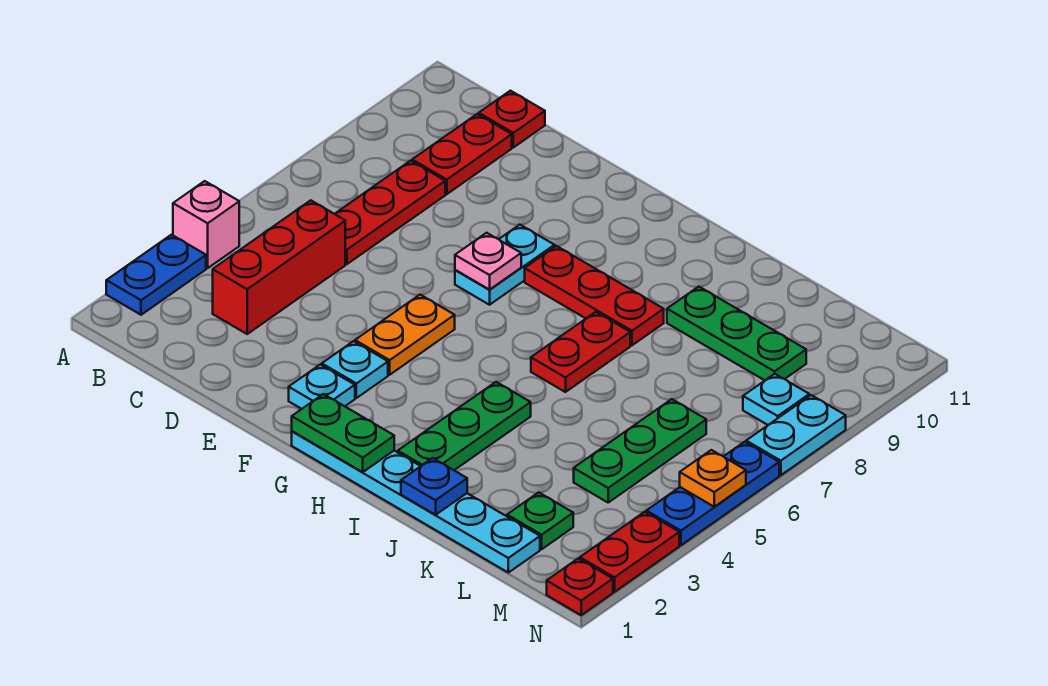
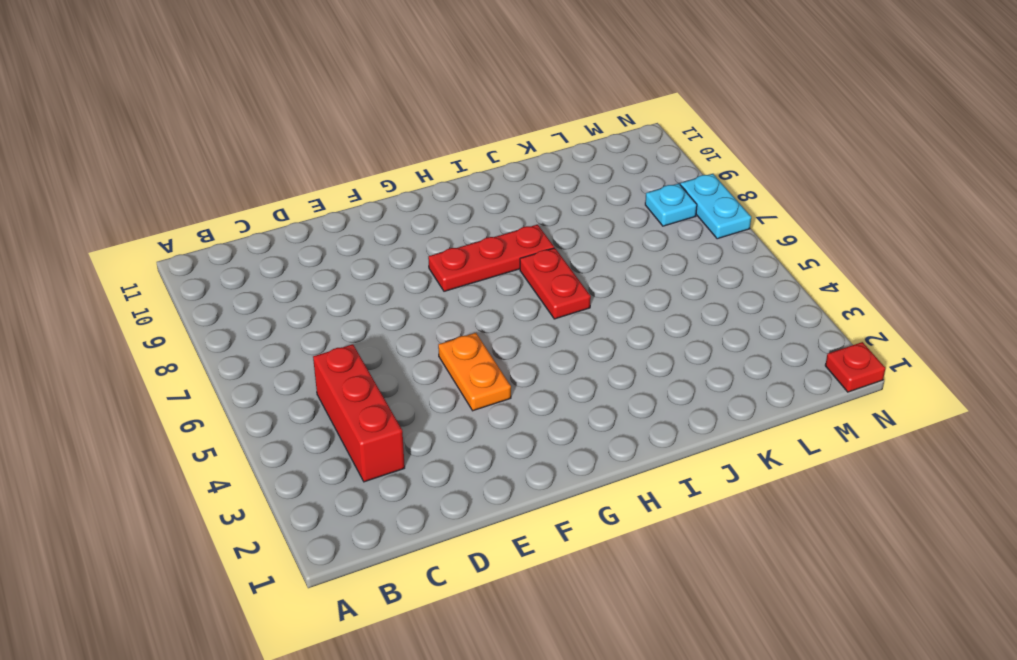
none -> blue 1x2 plate [106,235,206,315]
none -> pink 1x1 brick [173,181,239,268]
none -> red 1x3 plate [335,161,445,264]

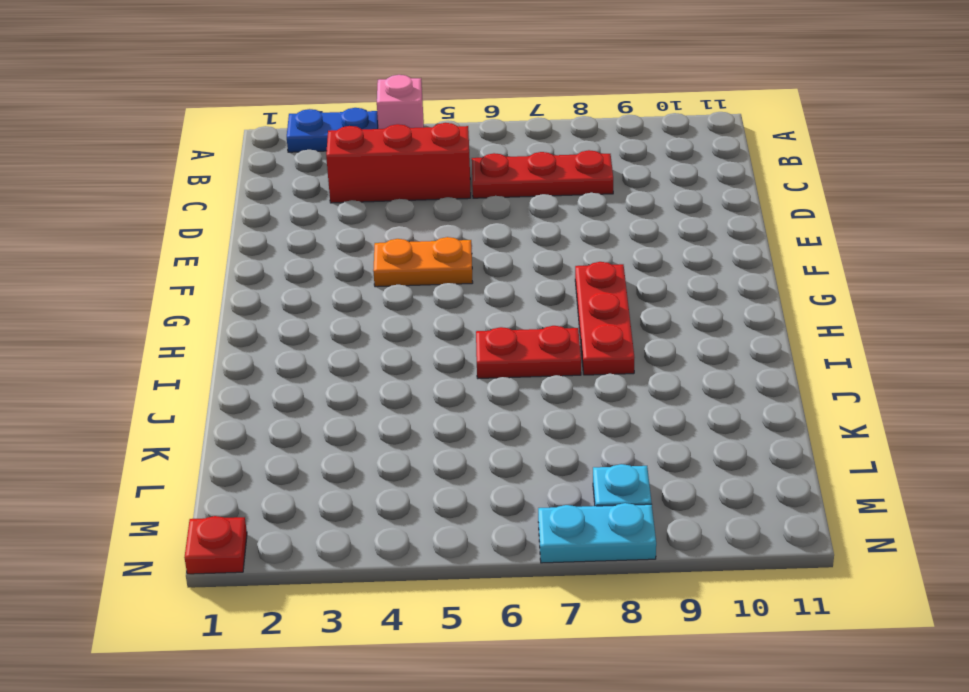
none -> red 1x2 plate [412,114,512,194]
none -> red 1x1 plate [478,91,545,147]
none -> cyan 1x1 plate [289,365,355,409]

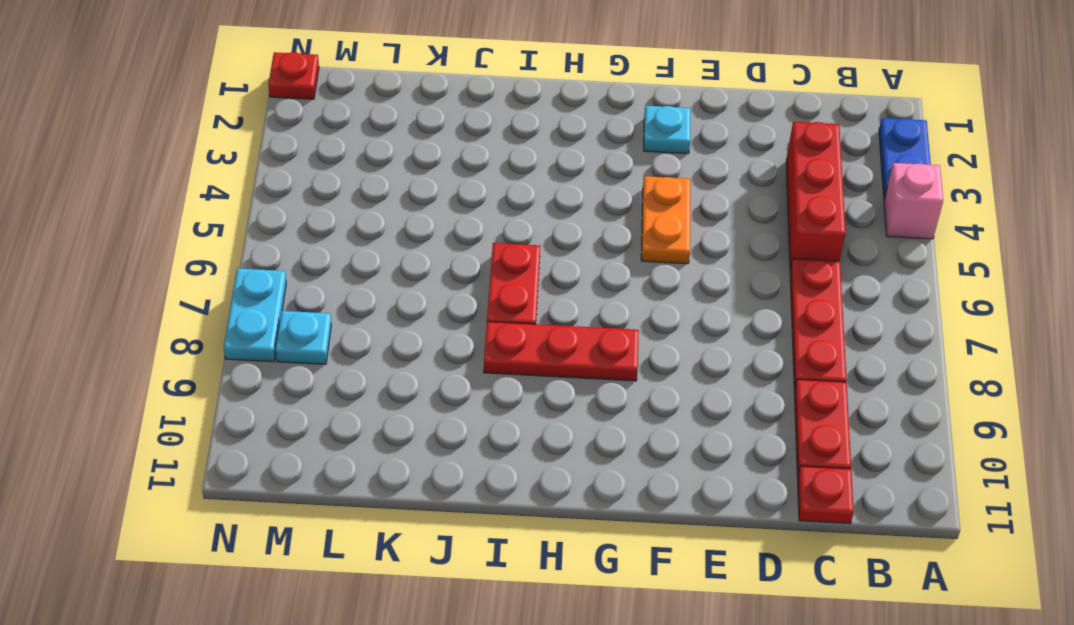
none -> cyan 1x1 plate [322,341,388,398]
none -> cyan 1x2 plate [455,225,555,305]
none -> cyan 1x6 plate [292,431,540,573]

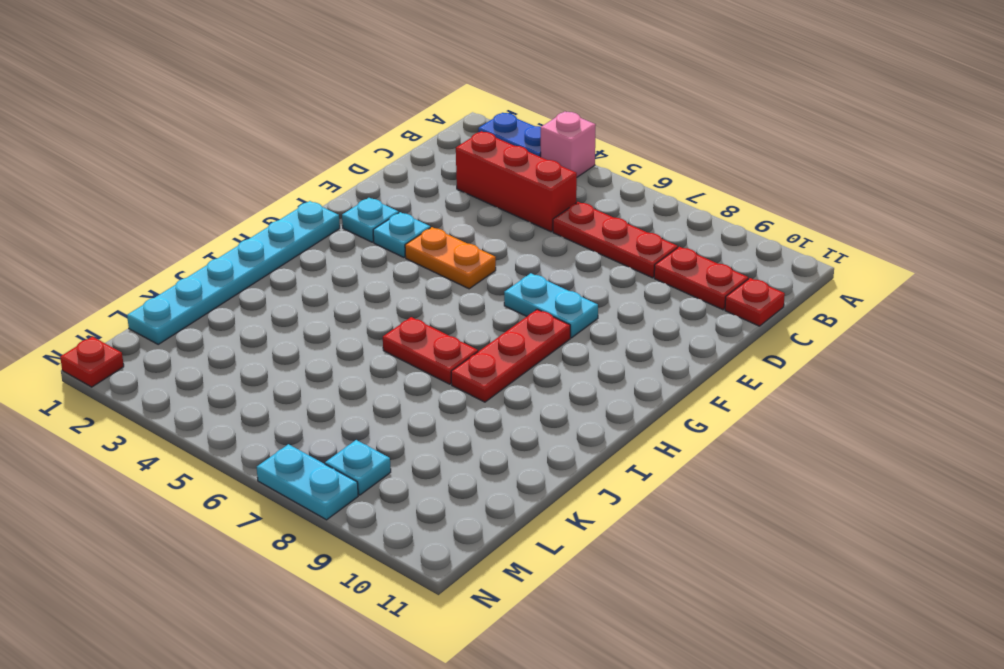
none -> green 1x3 plate [398,382,531,470]
none -> green 1x3 plate [667,287,806,380]
none -> green 1x1 plate [507,492,573,549]

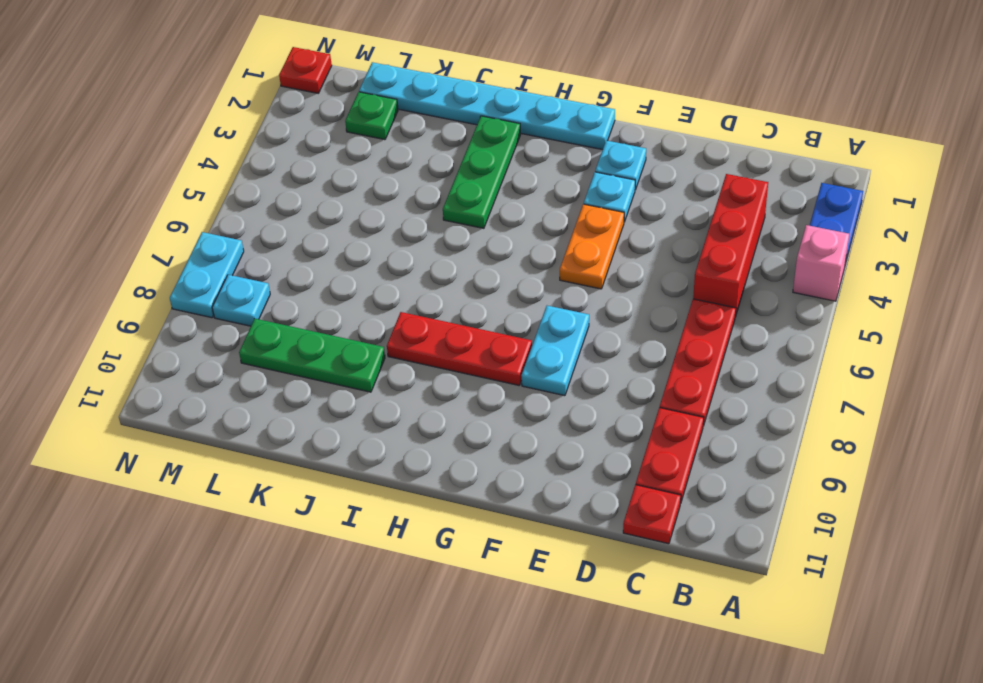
none -> red 1x2 plate [531,312,630,392]
none -> green 1x3 plate [574,399,706,502]
none -> red 1x2 plate [580,512,679,592]

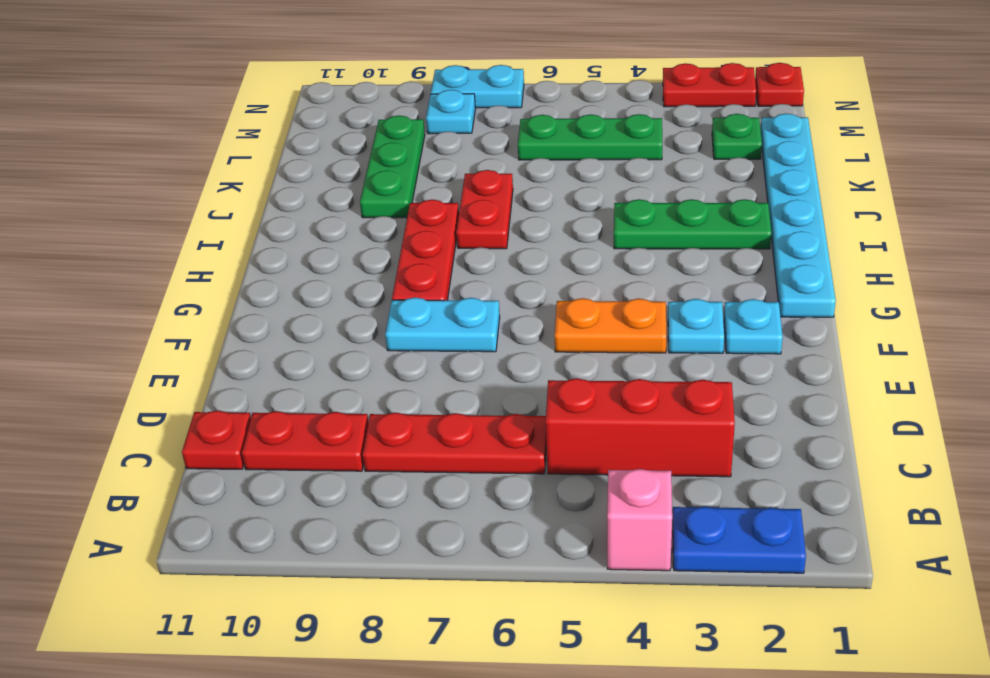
red 1x2 plate [456,170,513,249] -> red 1x2 plate turned to [531,312,630,392]
none -> blue 1x3 plate [646,442,779,545]
none -> pink 1x1 plate [455,233,521,290]
none -> green 1x2 plate [292,394,394,472]

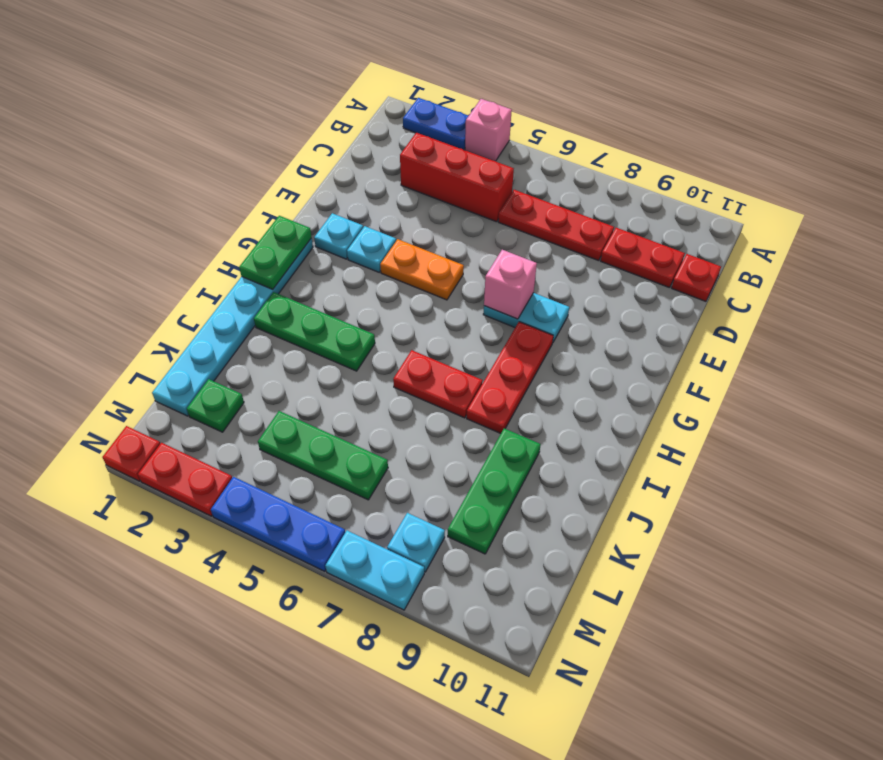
pink 1x1 brick [484,250,537,319] -> pink 1x1 plate [455,233,521,290]
none -> blue 1x1 plate [401,458,467,515]
none -> orange 1x1 plate [680,450,746,507]

